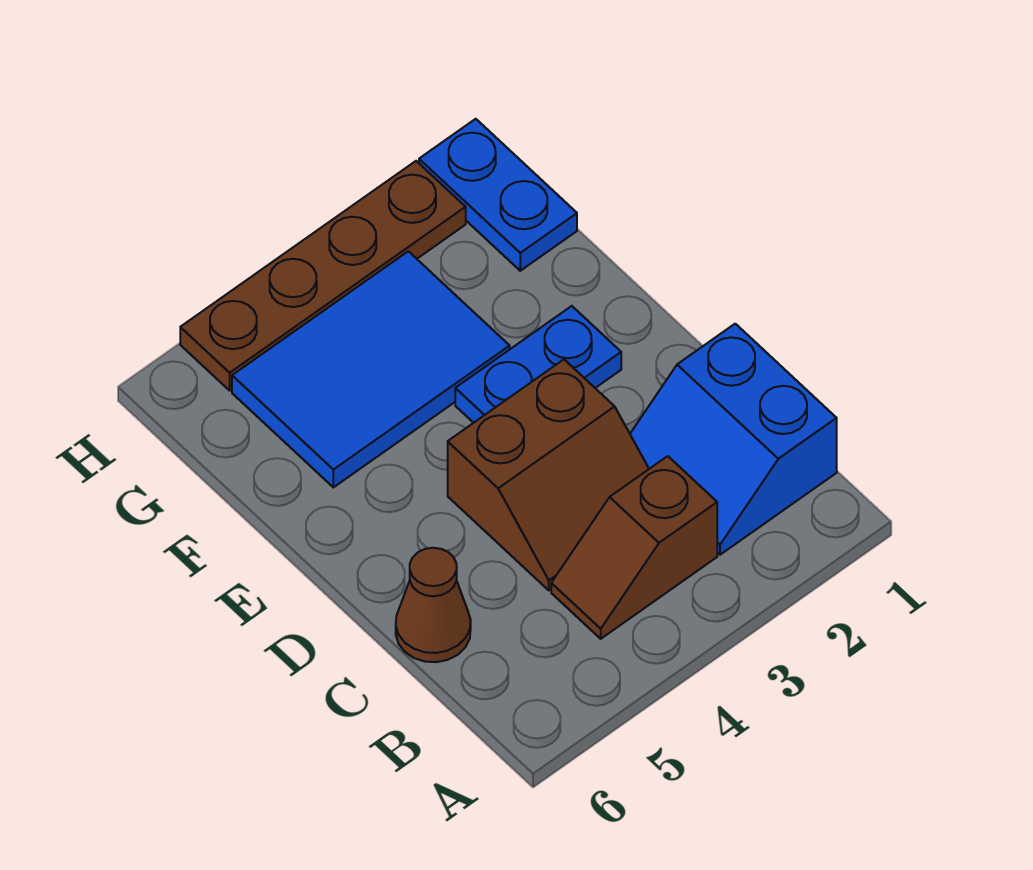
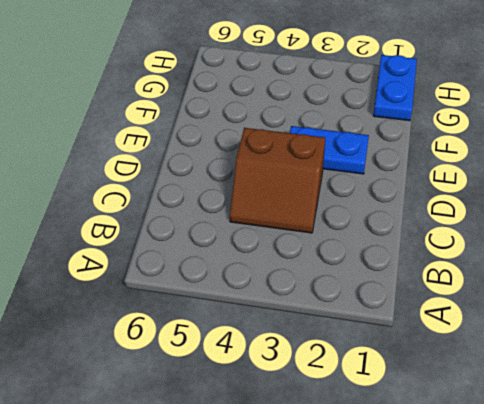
none -> blue 2x2 slope [630,324,837,555]
none -> brown 1x2 slope [551,456,717,639]

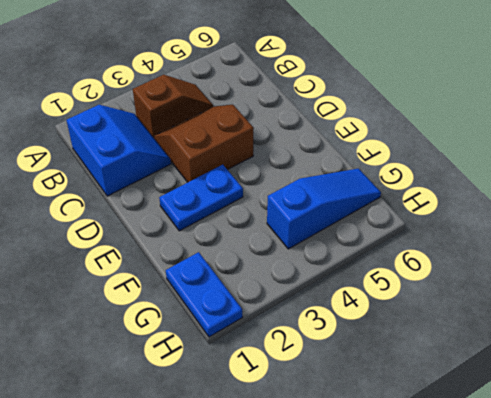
blue 1x3 slope [267,169,381,249] -> blue 2x3 tile [232,251,510,487]
none -> brown 1x1 cone [396,548,471,662]
none -> brown 1x4 plate [180,161,466,390]

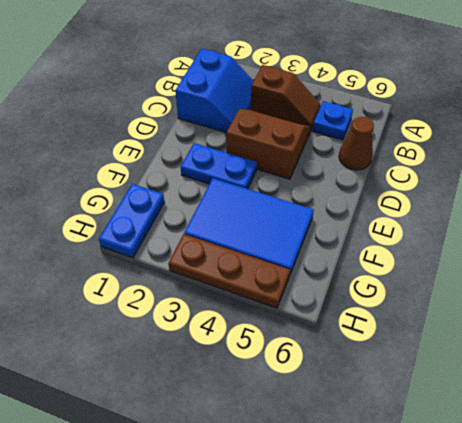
blue 1x1 plate [312,101,353,140] -> none
brown 1x3 plate [168,234,290,308] -> brown 1x4 plate [180,161,466,390]

